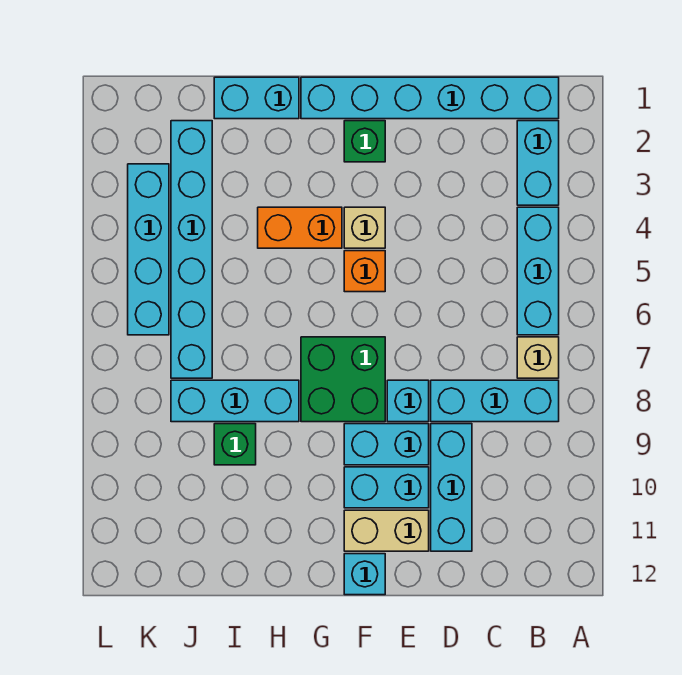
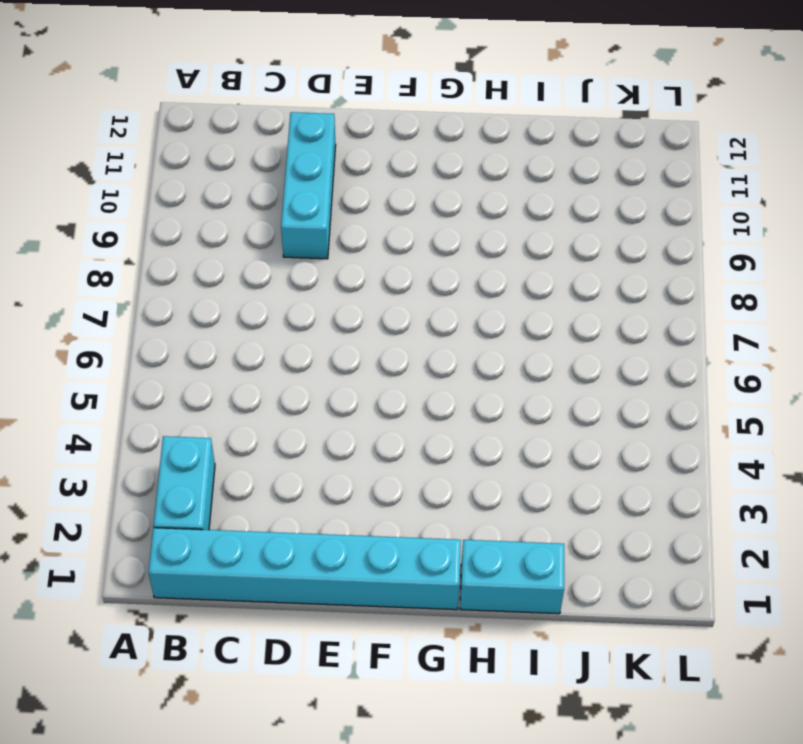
none -> cyan 1x3 brick [517,207,559,335]
none -> tan 1x1 brick [517,337,559,378]
none -> cyan 1x3 brick [431,380,559,422]

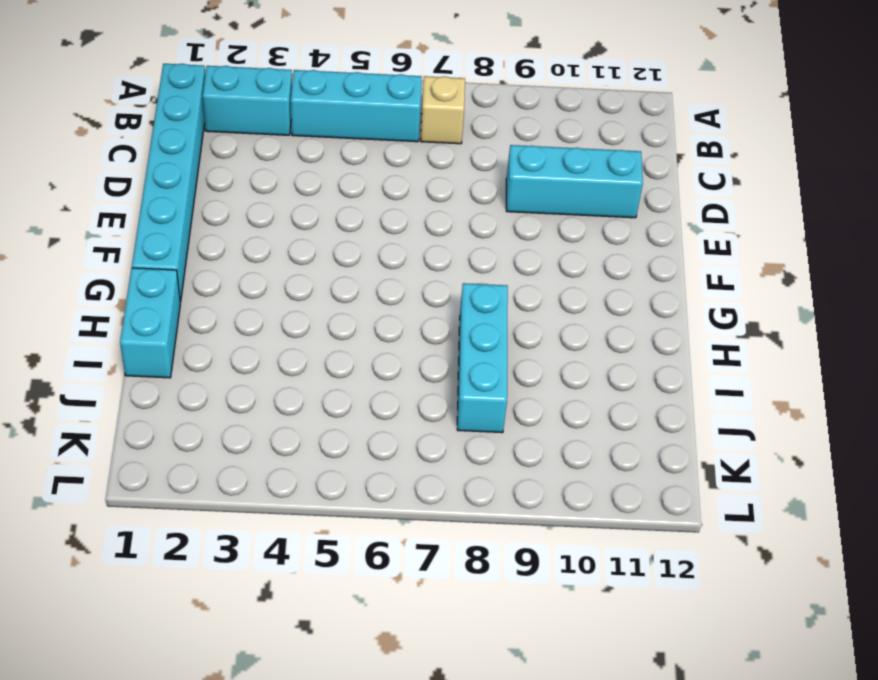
none -> cyan 1x3 brick [431,380,559,422]
none -> cyan 1x1 brick [387,380,429,422]
none -> cyan 1x2 brick [344,424,429,465]

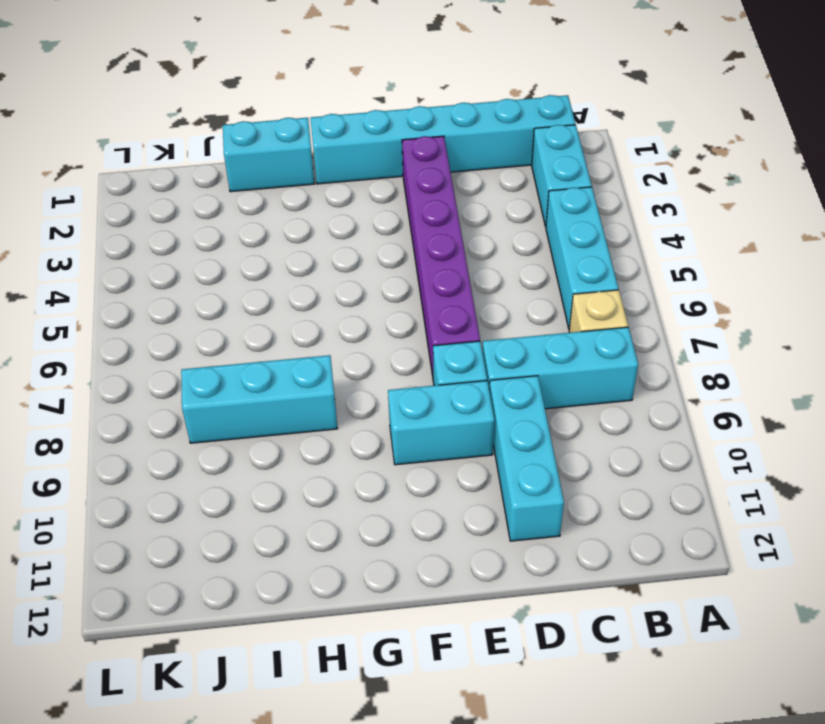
purple 1x6 brick [402,136,480,376] -> none
none -> cyan 1x2 brick [344,467,429,508]
none -> tan 1x2 brick [344,510,429,551]
none -> green 1x1 brick [344,121,385,162]

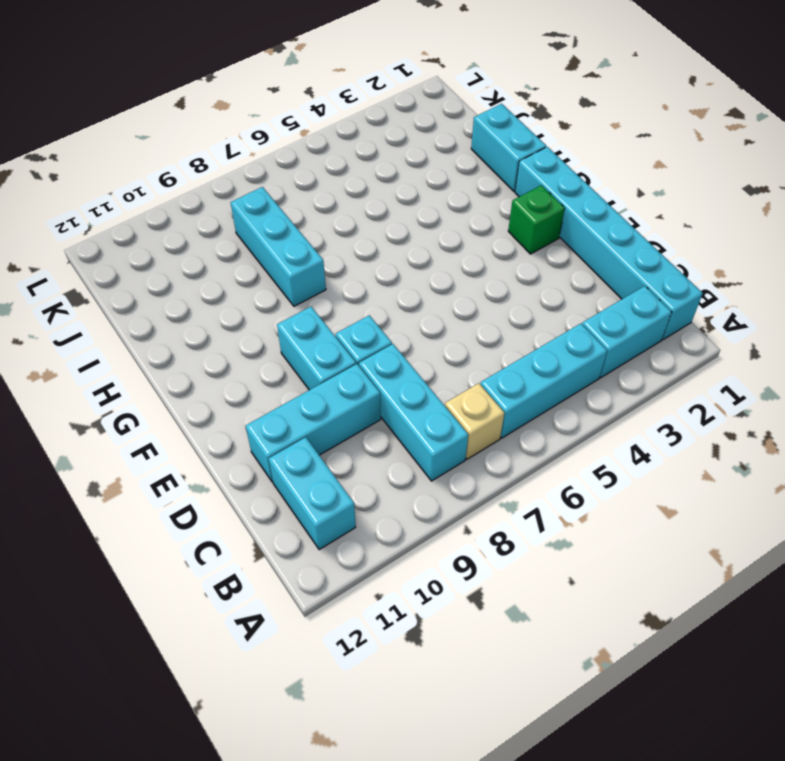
cyan 1x2 brick [269,437,356,550] -> cyan 1x2 brick moved to [344,467,429,508]
none -> tan 1x2 brick [344,510,429,551]
none -> tan 1x1 brick [344,207,385,248]
none -> orange 1x1 brick [344,251,385,292]

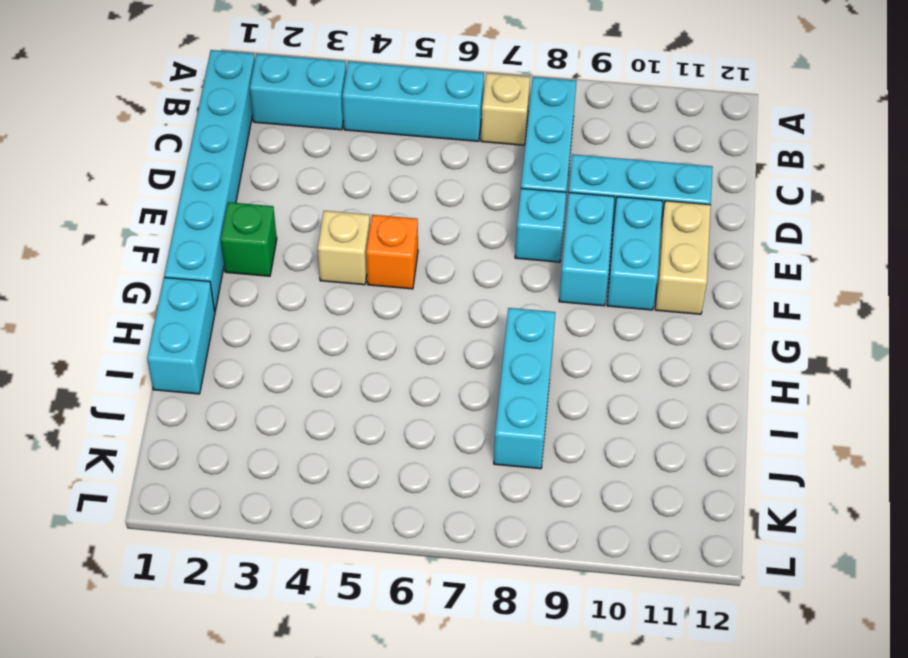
none -> green 2x2 brick [301,337,385,422]
none -> cyan 1x1 brick [344,554,385,595]
none -> orange 1x2 brick [258,207,342,248]

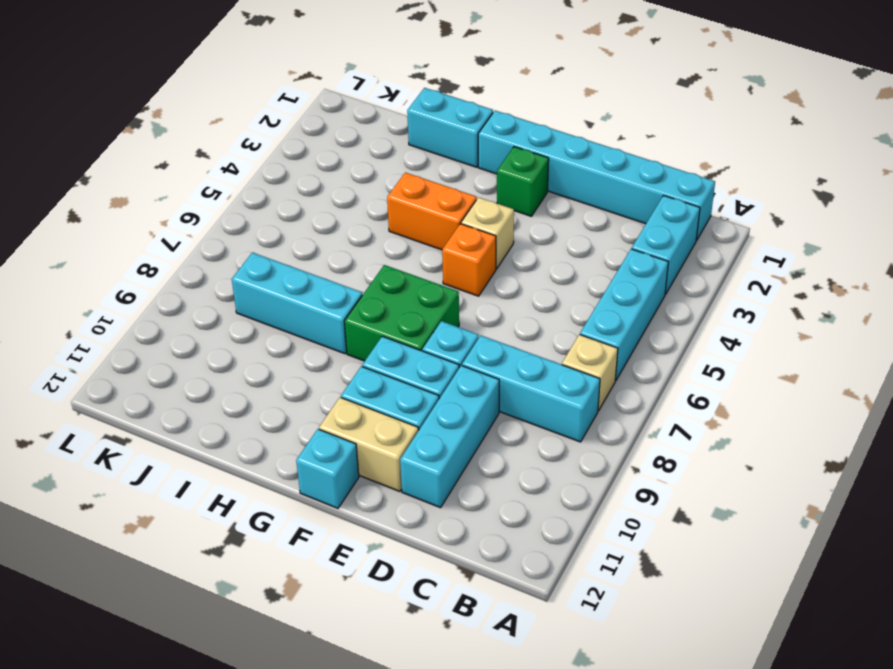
none -> green 1x1 brick [214,424,256,465]
none -> cyan 1x6 brick [171,121,212,378]
none -> cyan 1x4 brick [128,164,169,335]

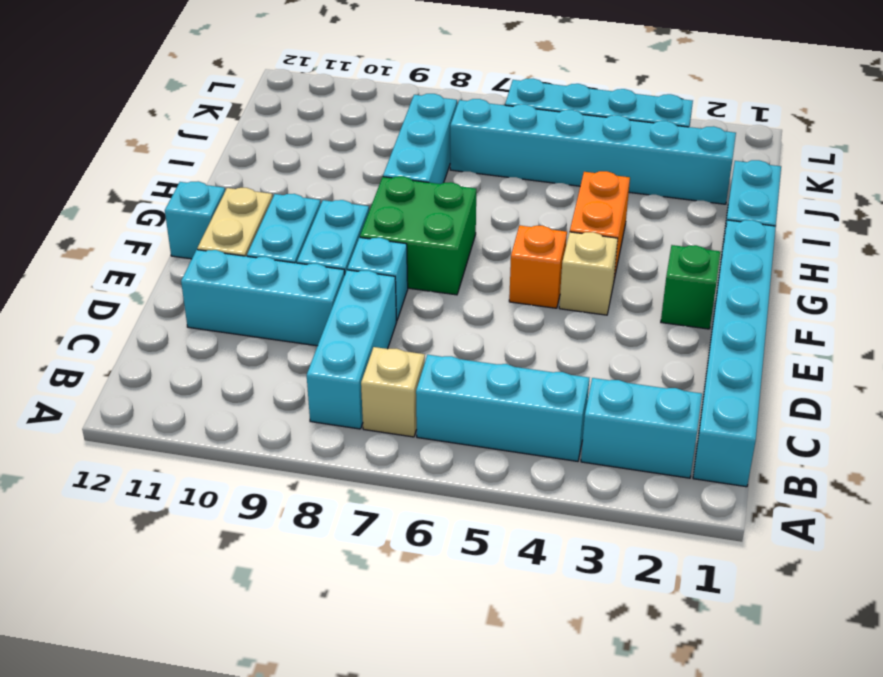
none -> green 1x1 brick [214,424,256,465]

